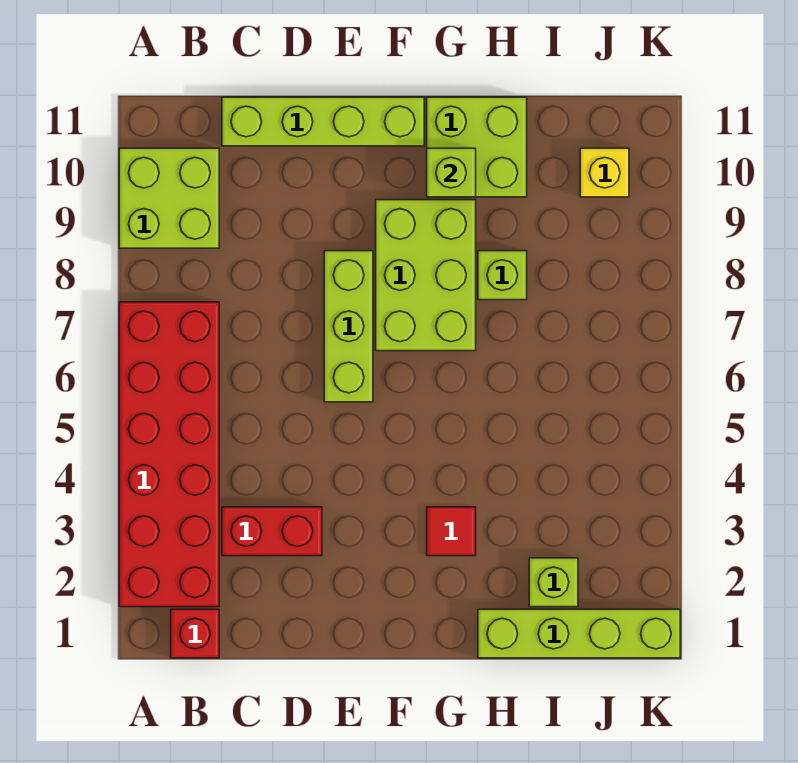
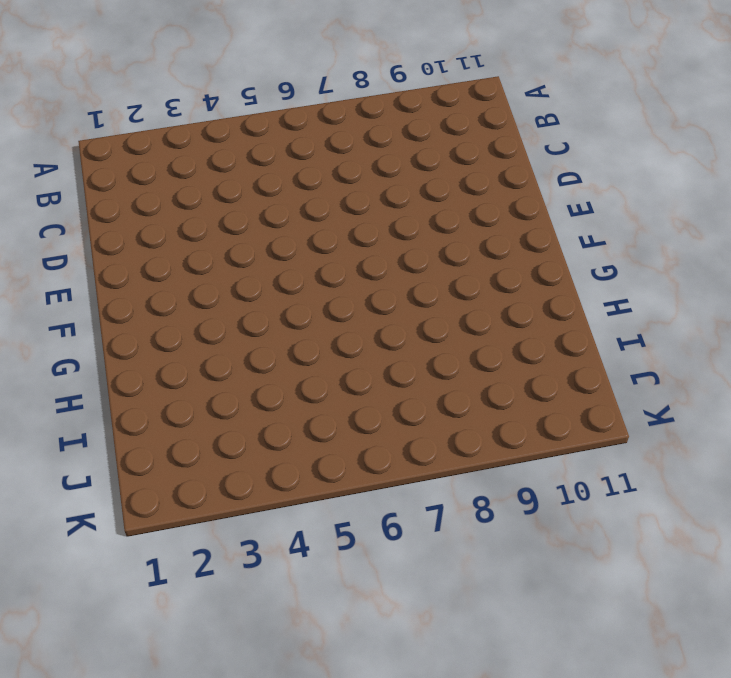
none -> red 2x6 brick [119,302,219,607]
none -> lime 2x2 brick [119,148,219,248]
none -> red 1x1 brick [171,609,219,658]

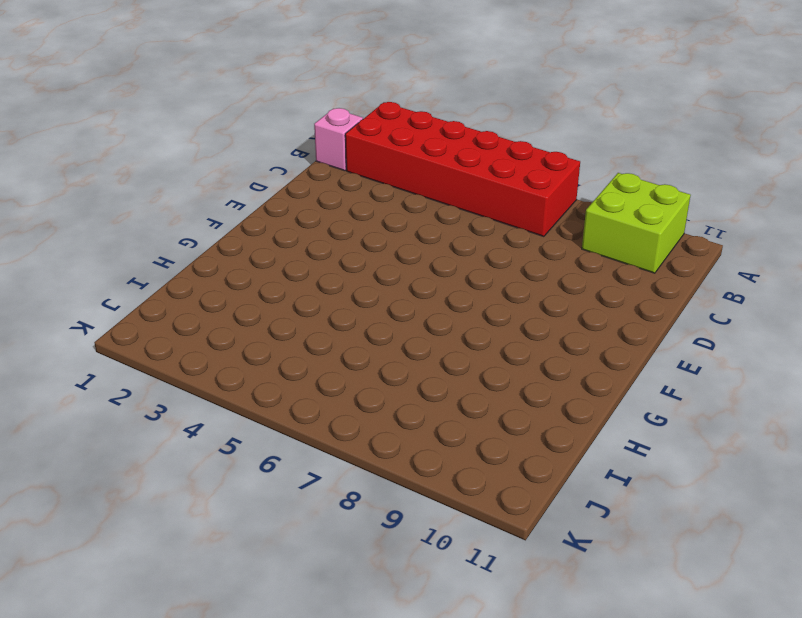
pink 1x1 brick [314,108,363,171] -> red 1x1 brick [171,609,219,658]
none -> red 1x2 brick [222,507,322,556]
none -> lime 1x4 brick [222,97,424,146]
none -> lime 1x3 brick [324,251,373,402]

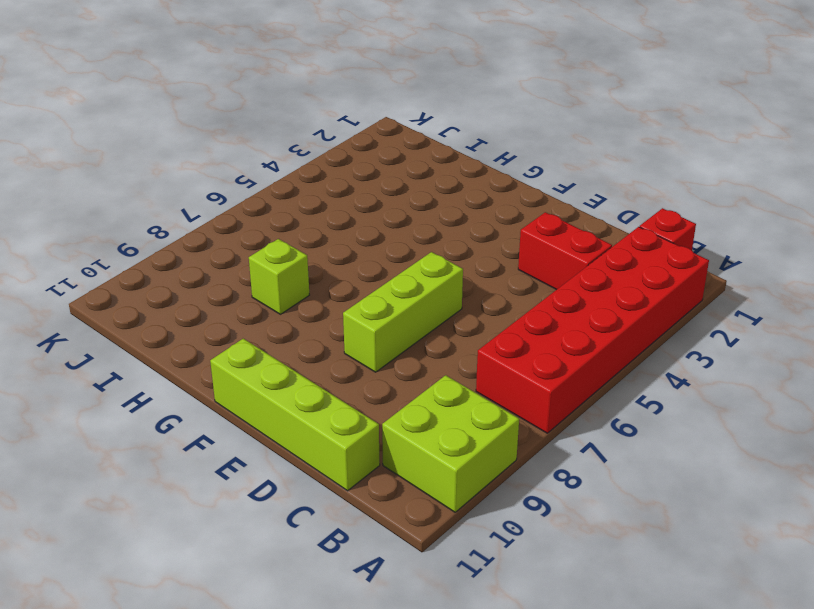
none -> lime 2x3 brick [376,200,476,351]
none -> red 1x1 tile [427,507,476,556]
none -> lime 2x2 brick [427,97,527,197]

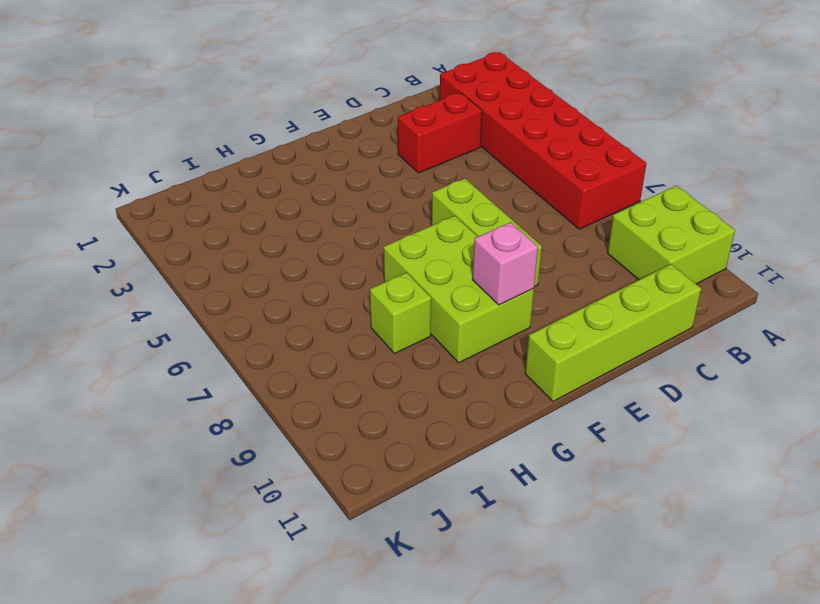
pink 1x1 brick [472,222,538,305] -> none
none -> red 1x1 brick [171,609,219,658]
none -> red 1x1 tile [427,507,476,556]
none -> lime 2x2 brick [427,97,527,197]

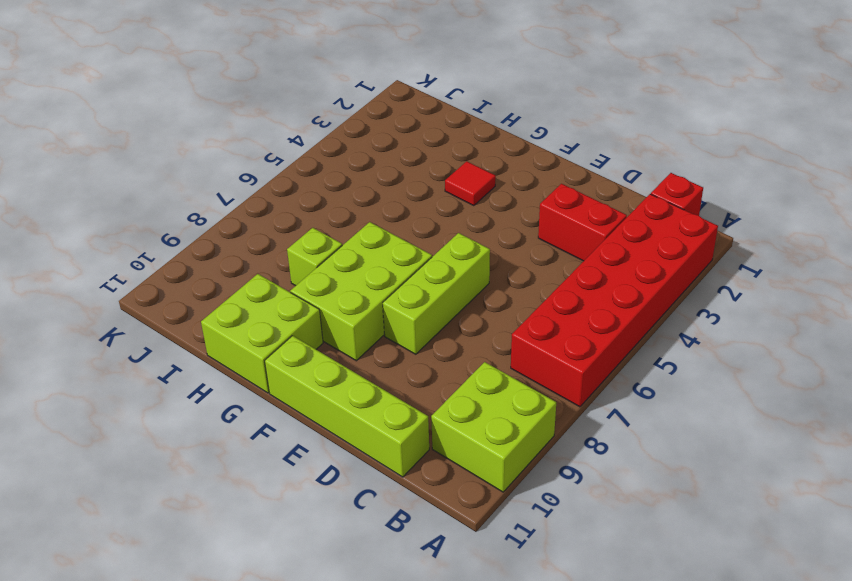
none -> lime 1x4 brick [478,609,680,658]
none -> lime 1x1 brick [529,558,578,607]
none -> yellow 1x1 brick [580,148,629,197]

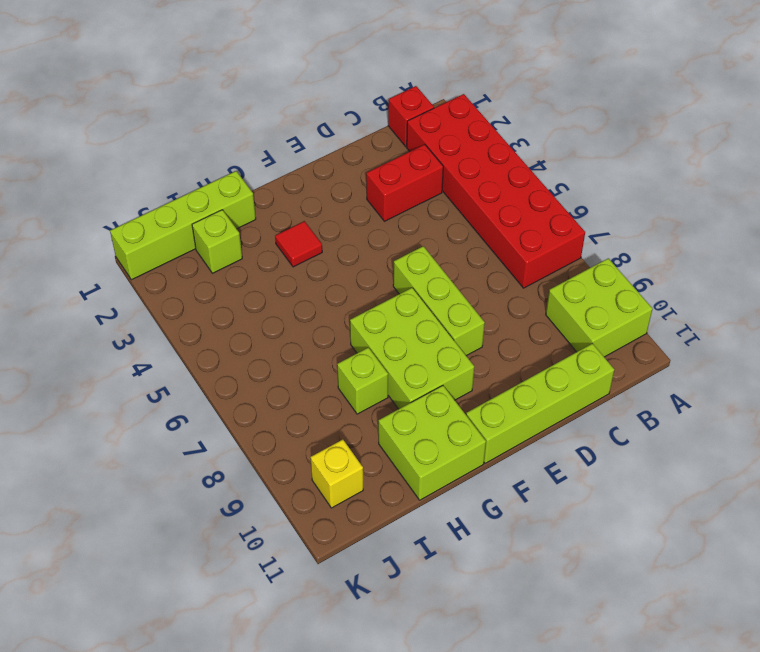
none -> lime 1x1 brick [427,148,476,197]

